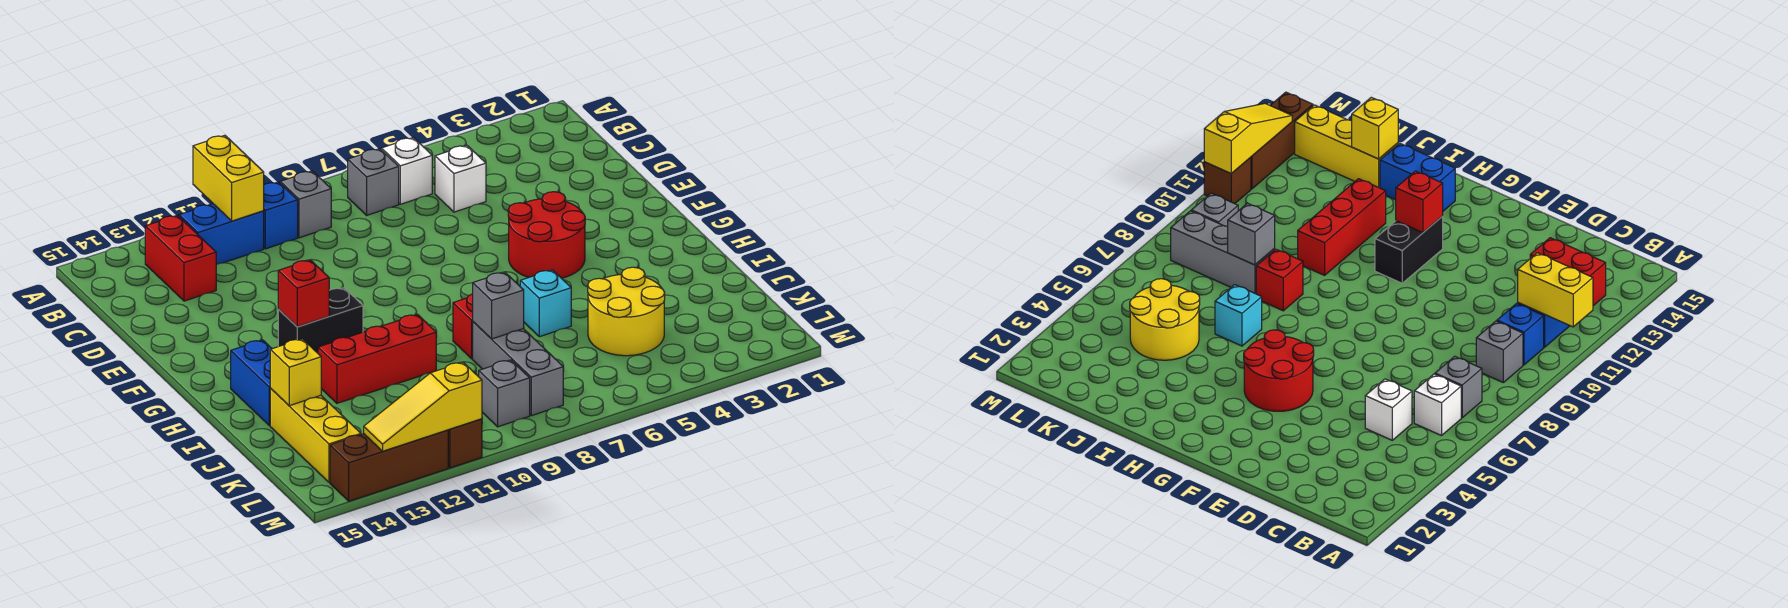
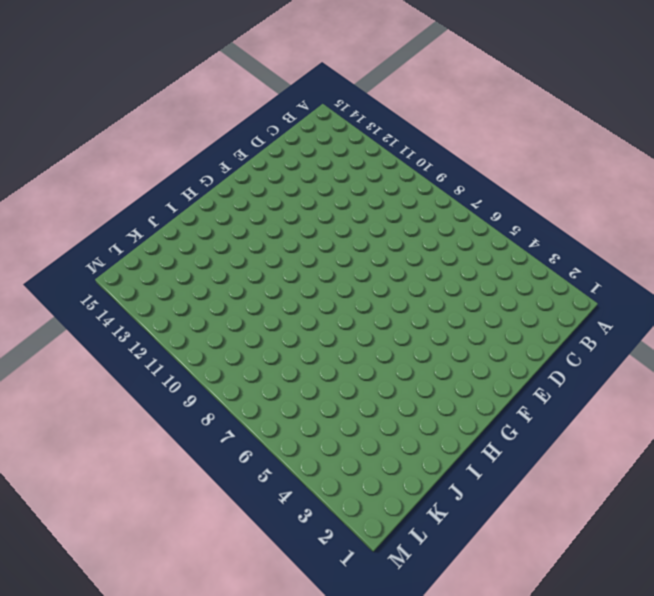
none -> white 1x1 brick [381,138,432,204]
none -> grey 1x1 brick [348,149,399,215]
none -> grey 1x1 brick [280,171,331,238]

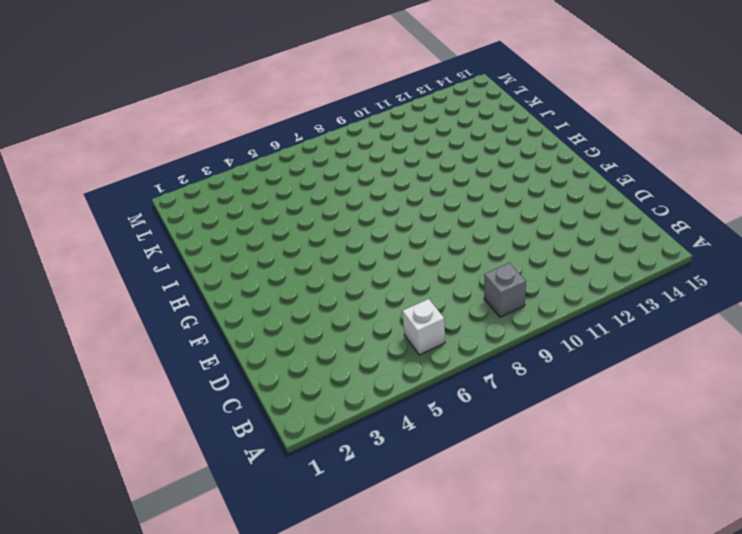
none -> grey 1x1 brick [348,149,399,215]
none -> blue 1x1 brick [264,182,298,249]
none -> blue 1x2 brick [179,204,264,265]

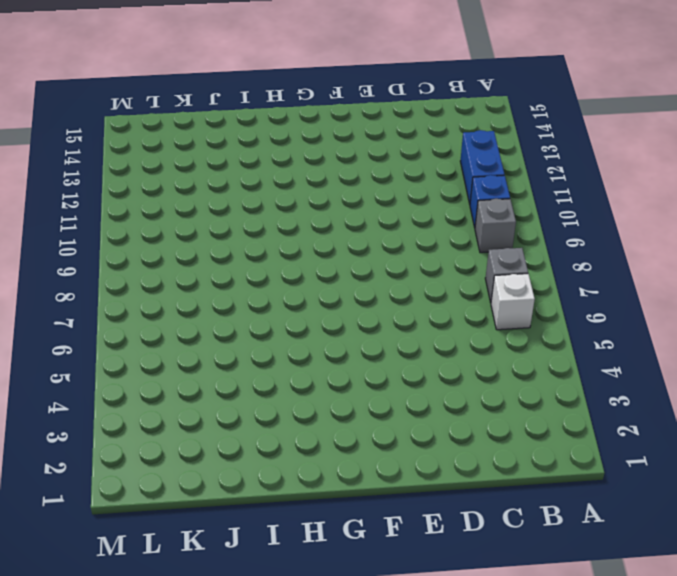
none -> red 1x2 brick [145,215,216,301]
none -> white 1x1 brick [435,145,486,212]
none -> red 2x2 round brick [508,192,585,278]

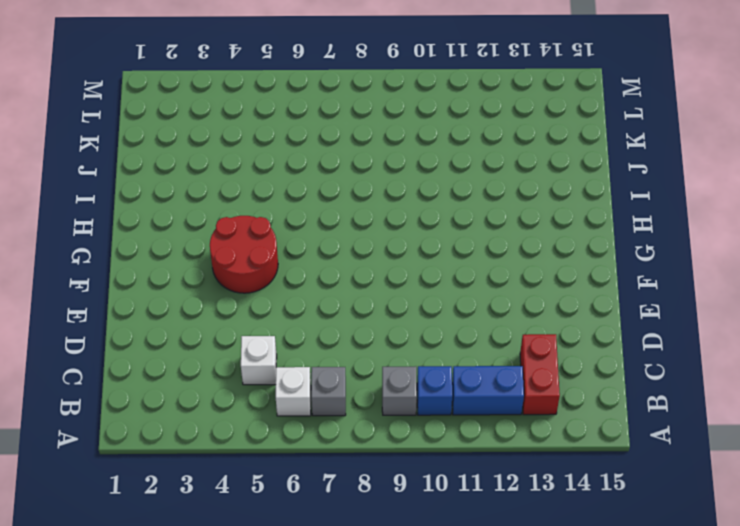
none -> black 1x2 brick [278,288,363,353]
none -> blue 1x2 brick [231,340,272,426]
none -> cyan 1x1 brick [520,270,571,337]

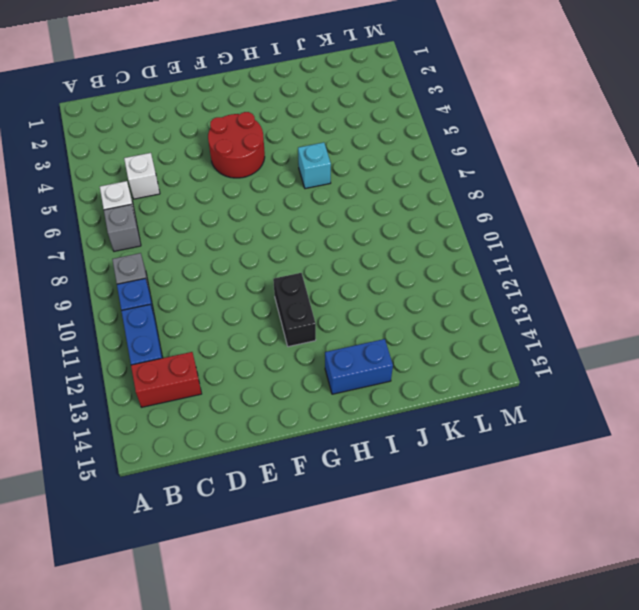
none -> red 1x1 brick [453,294,473,359]
none -> red 1x3 brick [318,314,436,403]
none -> yellow 2x2 round brick [588,267,665,356]

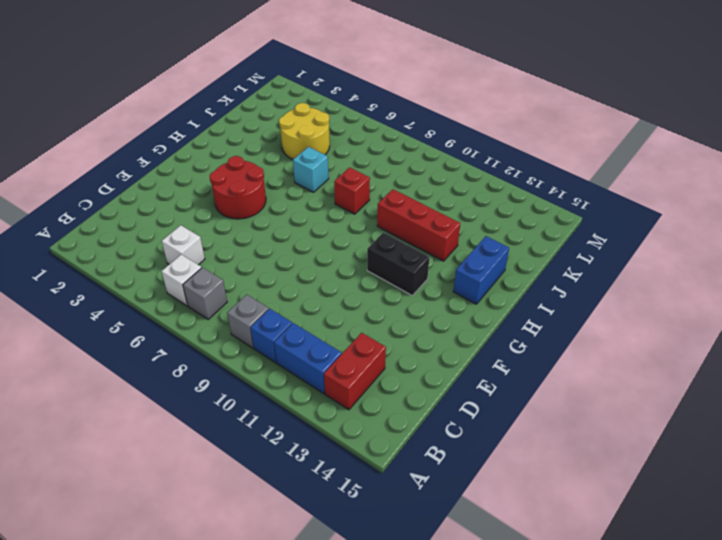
none -> grey 1x3 brick [473,322,563,416]
none -> yellow 1x3 brick [270,389,361,482]
none -> grey 1x1 brick [479,360,530,427]

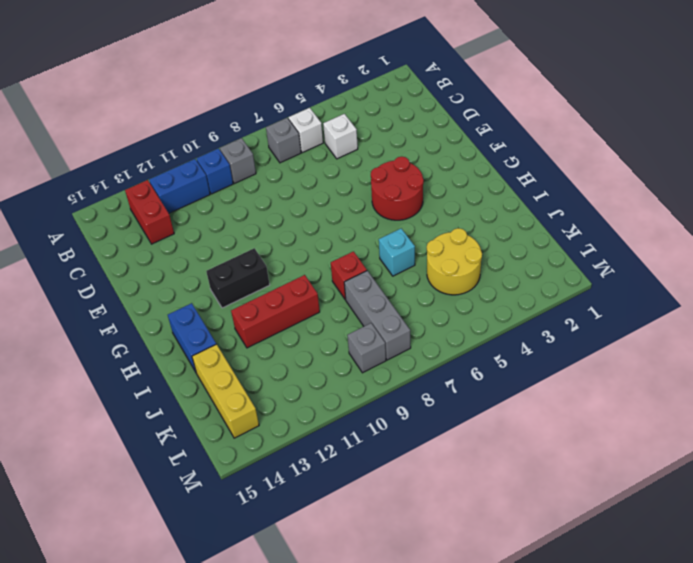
none -> brown 1x1 brick [448,419,482,468]
none -> brown 1x3 brick [330,430,448,501]
none -> yellow 1x2 brick [193,135,264,221]

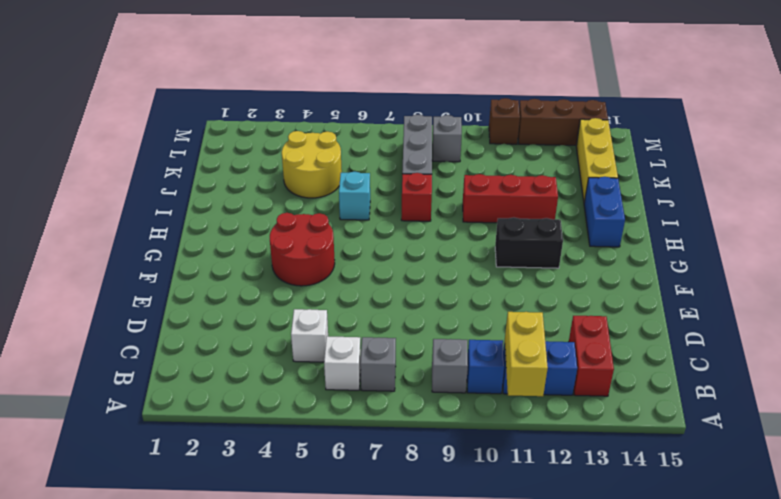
none -> red 1x1 brick [278,260,329,327]
none -> grey 1x1 brick [473,272,524,339]
none -> yellow 1x1 brick [270,339,321,406]

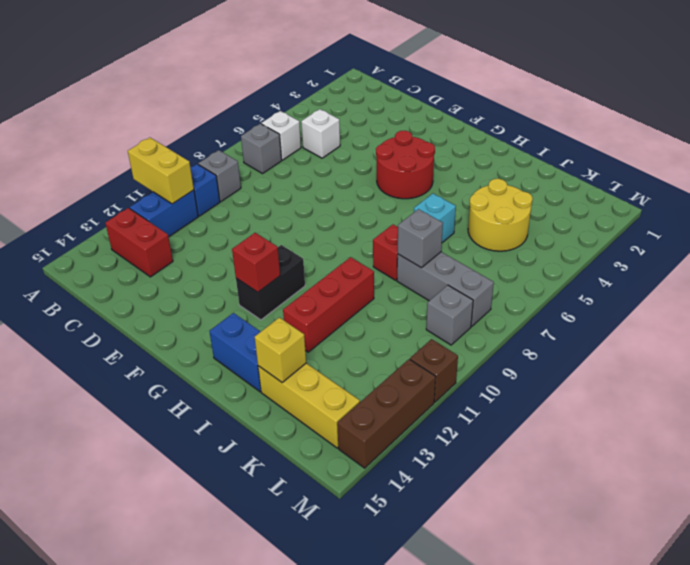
none -> yellow 1x3 slope [364,362,482,451]

